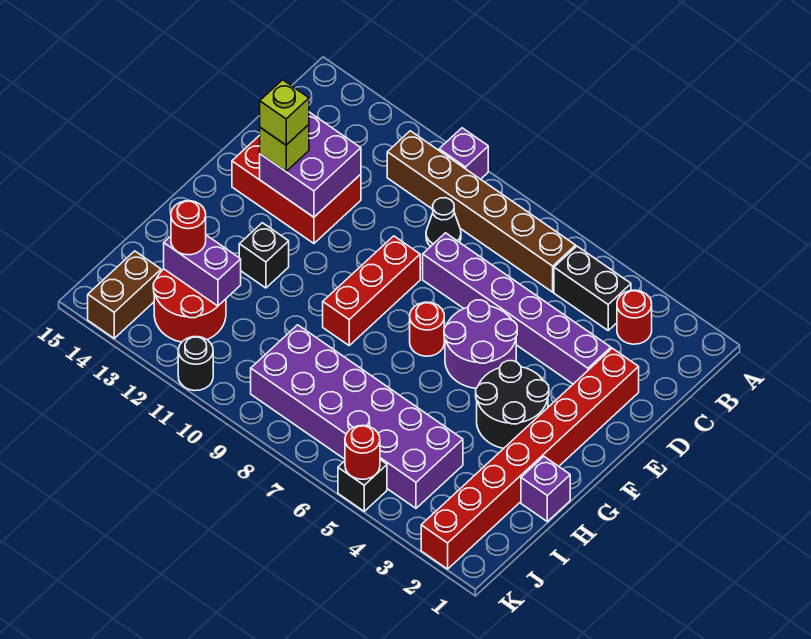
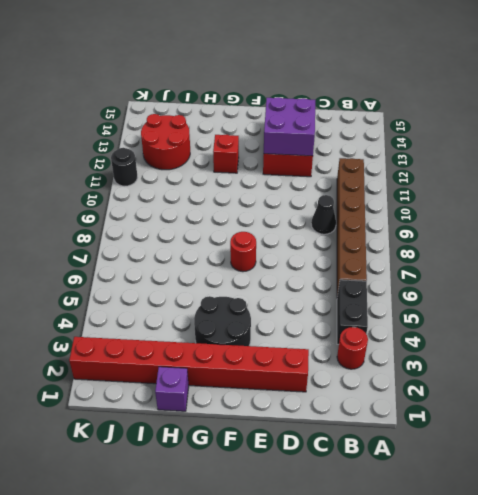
red 1x1 brick [213,134,239,173] -> black 1x1 brick [239,223,289,288]
none -> purple 1x1 brick [439,128,488,179]
none -> purple 1x6 brick [423,233,611,384]
none -> purple 2x2 round brick [444,300,517,388]

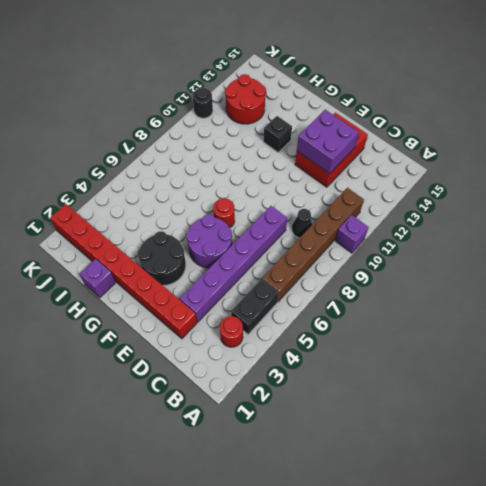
none -> red 1x3 brick [323,236,420,345]
none -> purple 2x6 brick [251,325,463,508]
none -> brown 1x2 brick [88,251,161,338]

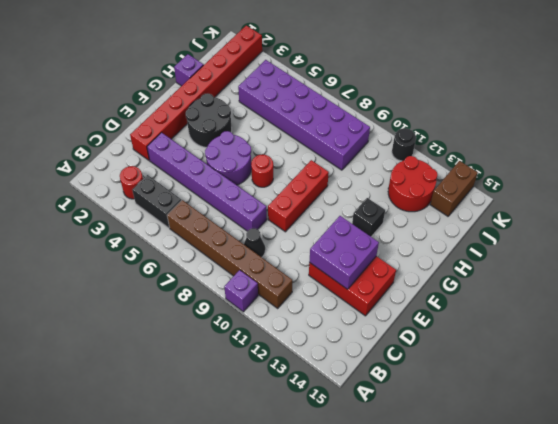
none -> black 1x1 brick [338,460,387,511]
none -> purple 1x2 brick [164,235,241,306]
none -> red 1x1 round brick [345,425,380,479]

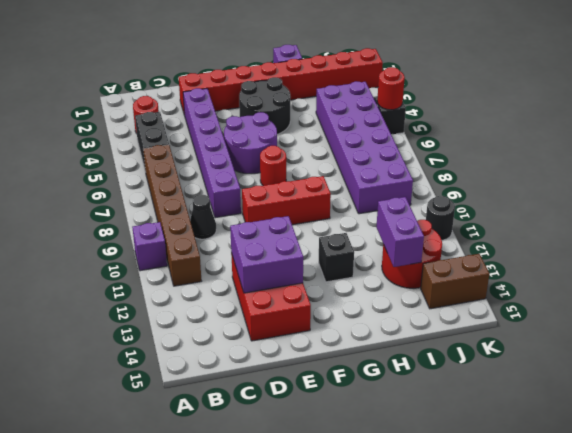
none -> lime 1x1 brick [260,125,309,171]
none -> red 1x1 round brick [171,201,206,255]
none -> lime 1x1 brick [260,80,309,145]

